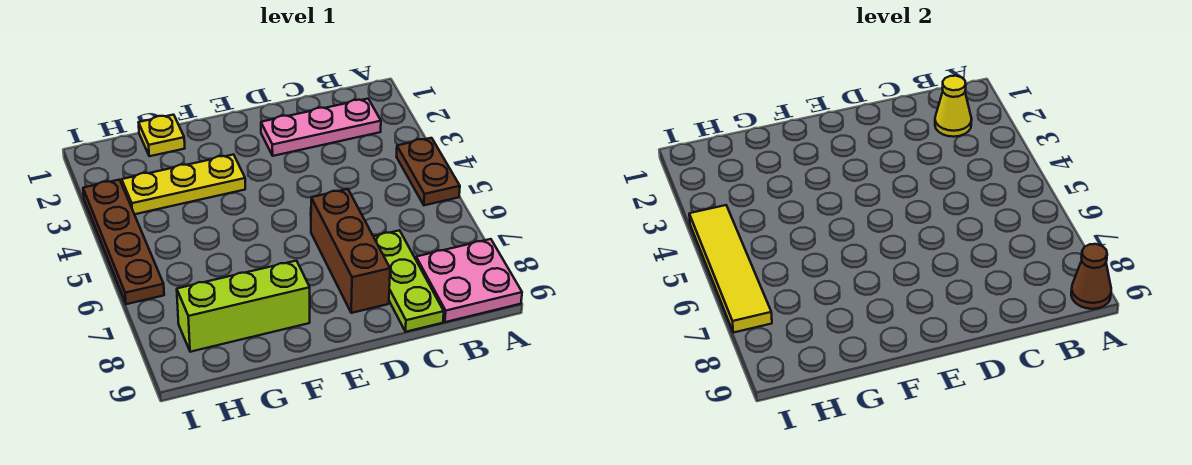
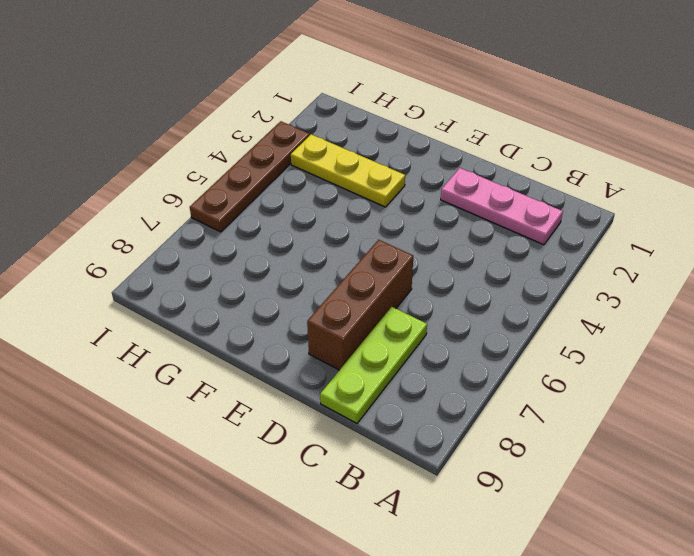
none -> brown 1x2 plate [396,138,460,205]
none -> pink 2x2 plate [416,239,522,322]
none -> lime 1x3 brick [177,261,310,352]

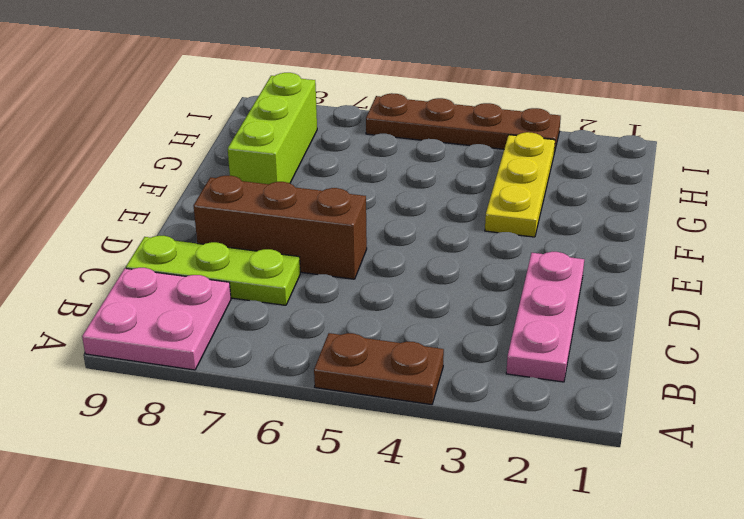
none -> yellow 1x1 plate [138,115,185,156]
none -> brown 1x1 cone [1071,244,1111,309]
none -> yellow 1x1 cone [935,76,972,137]

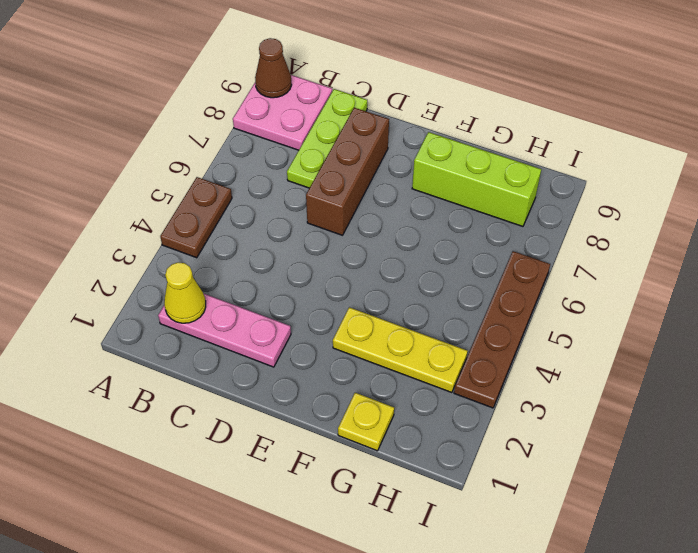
none -> yellow 1x4 tile [689,205,772,333]

